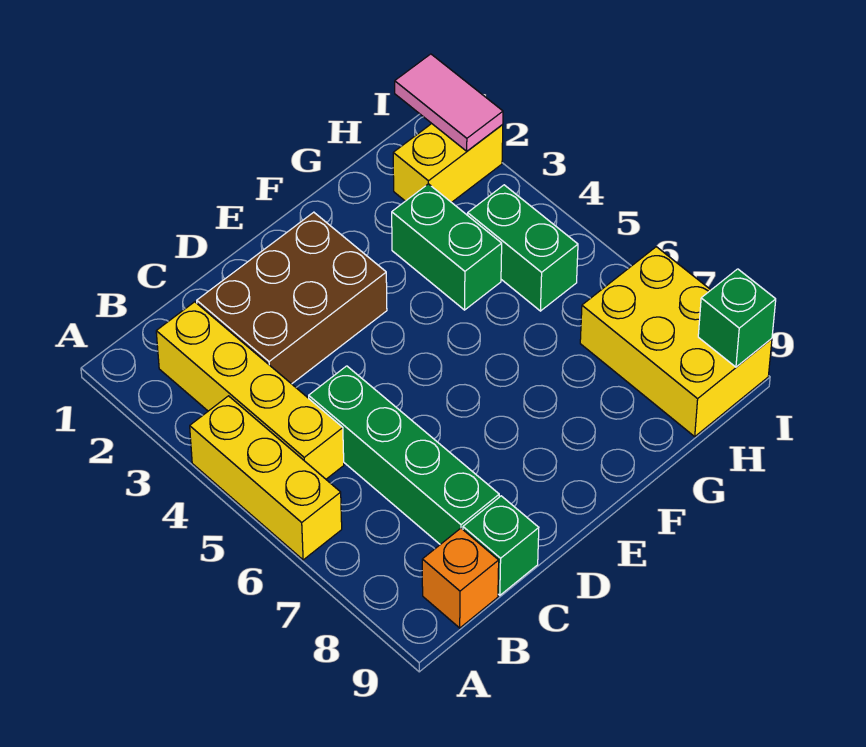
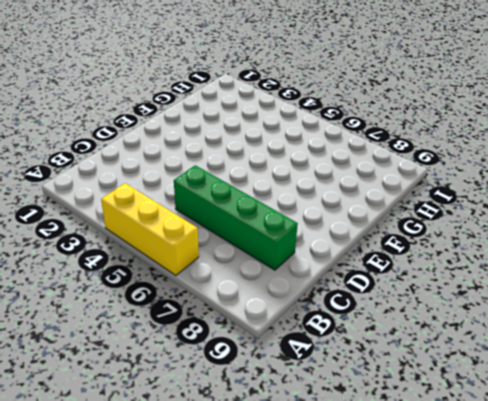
none -> yellow 1x4 brick [156,302,344,479]
none -> orange 1x1 brick [422,528,499,628]
none -> brown 2x3 brick [197,212,387,384]

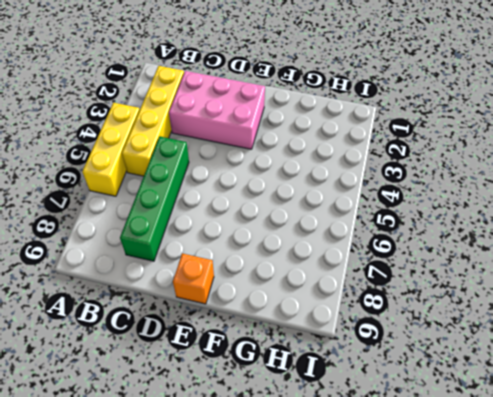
pink 2x3 brick [169,71,265,149] -> brown 2x3 brick [197,212,387,384]
orange 1x1 brick [173,253,214,304] -> orange 1x1 brick moved to [422,528,499,628]
none -> green 1x1 brick [463,496,539,595]
none -> green 1x2 brick [392,184,502,310]
none -> yellow 1x2 brick [393,124,503,202]

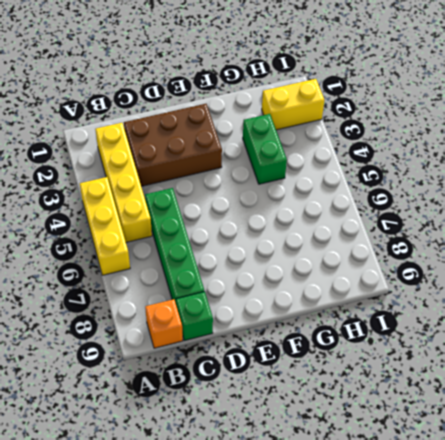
none -> green 1x2 brick [468,185,578,311]
none -> yellow 2x3 brick [580,247,772,436]
none -> pink 1x2 tile [395,54,503,151]

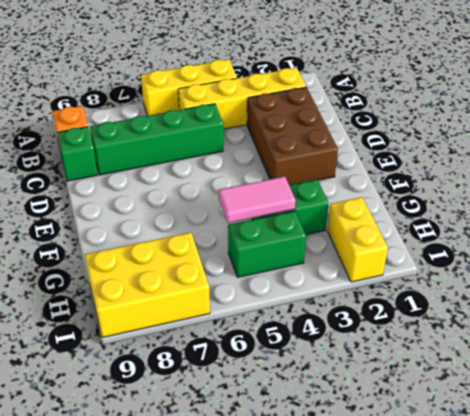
pink 1x2 tile [219,176,295,223] -> pink 1x2 tile moved to [395,54,503,151]
none -> green 1x1 brick [698,269,776,367]

